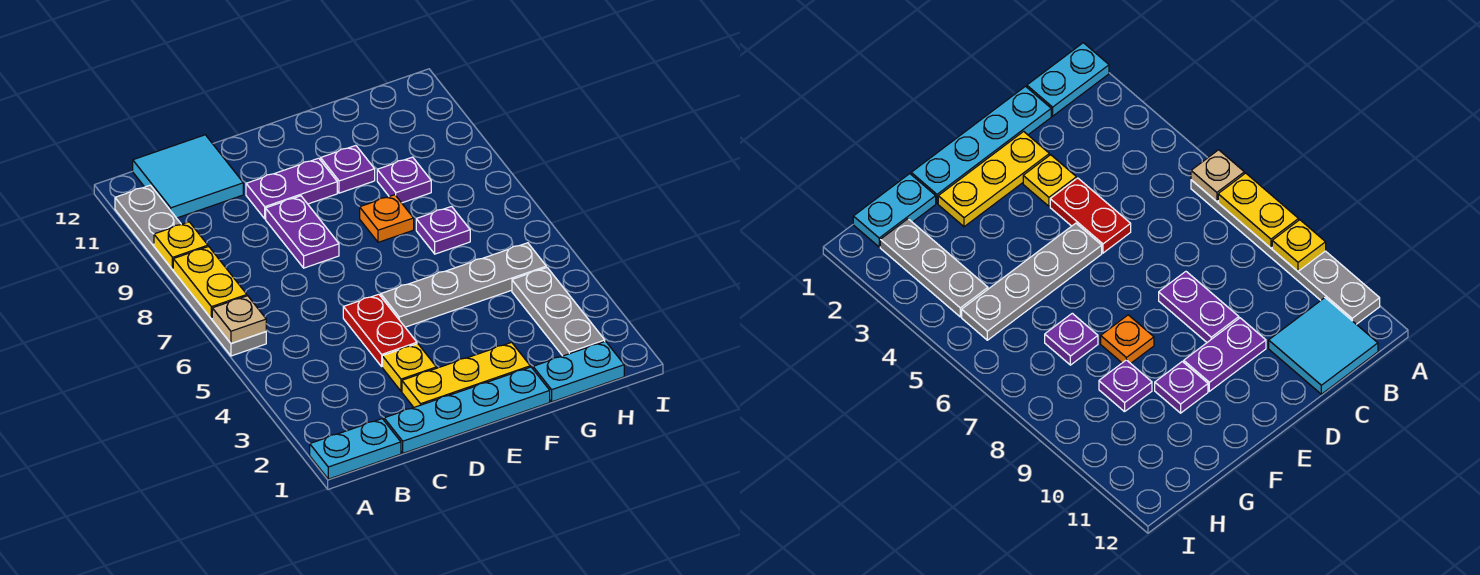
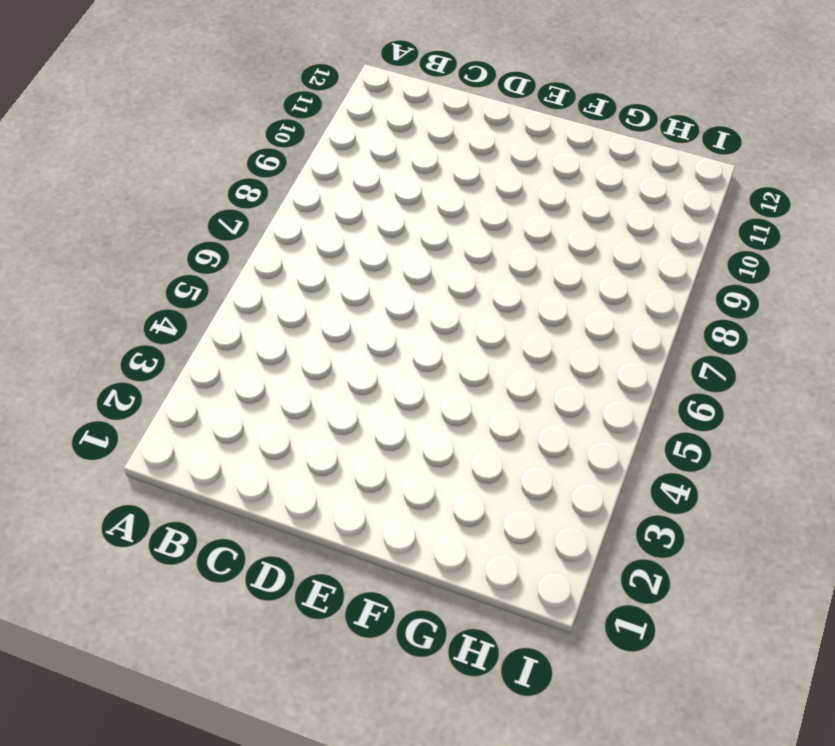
none -> cyan 1x2 plate [310,419,401,479]
none -> grey 1x6 plate [115,185,266,356]
none -> cyan 2x2 tile [133,135,243,218]

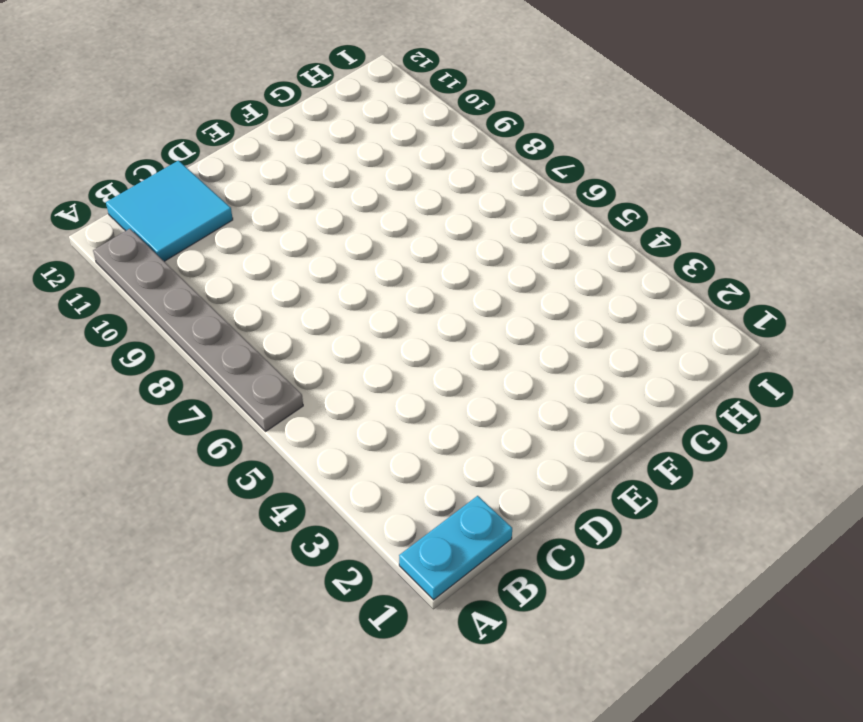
none -> cyan 1x4 plate [384,367,550,453]
none -> yellow 1x3 plate [402,342,530,407]
none -> yellow 1x1 plate [382,344,436,391]

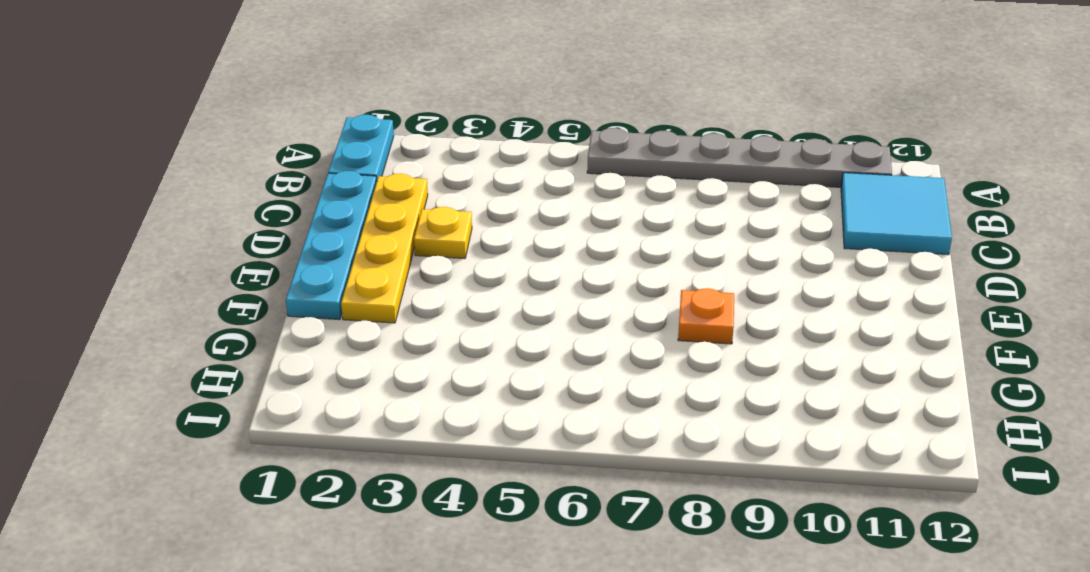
yellow 1x4 plate [341,174,428,323] -> yellow 1x3 plate [402,342,530,407]
none -> red 1x2 plate [343,294,417,366]
none -> purple 1x2 plate [266,196,339,268]
none -> purple 1x2 plate [246,158,337,219]

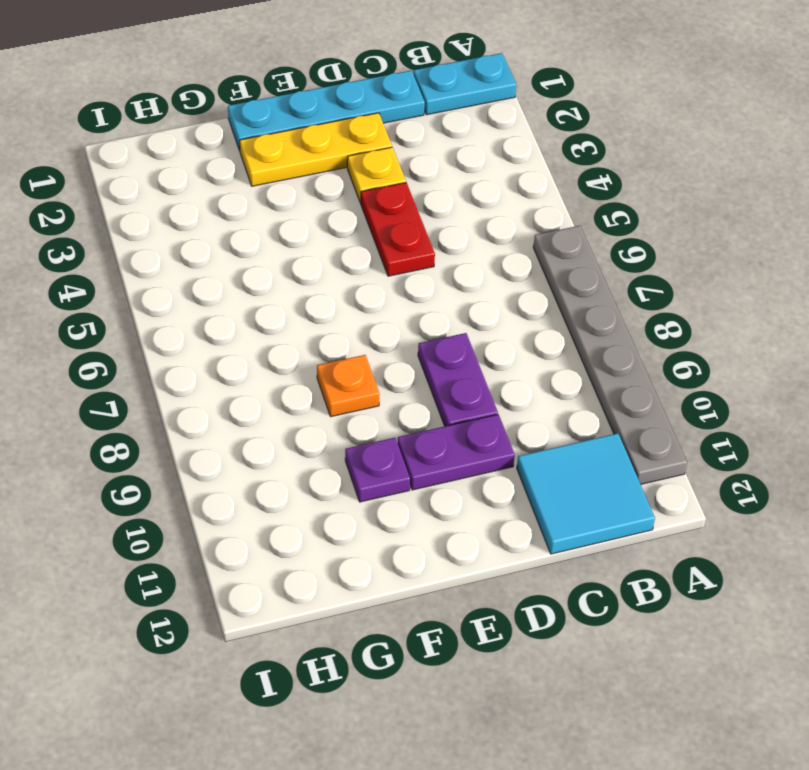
none -> grey 1x4 plate [381,243,546,327]
none -> cyan 1x2 plate [533,341,624,402]
none -> purple 1x1 plate [416,207,470,254]

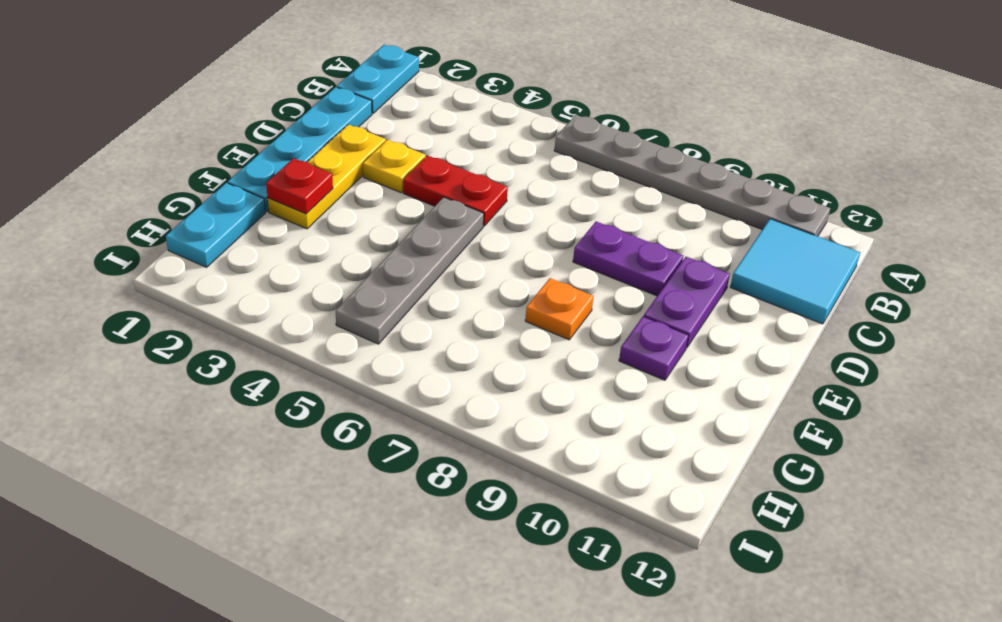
red 1x1 plate [266,158,333,214] -> none
none -> purple 1x1 plate [416,207,470,254]
none -> purple 1x1 plate [377,157,431,203]
none -> grey 1x3 plate [512,268,605,356]

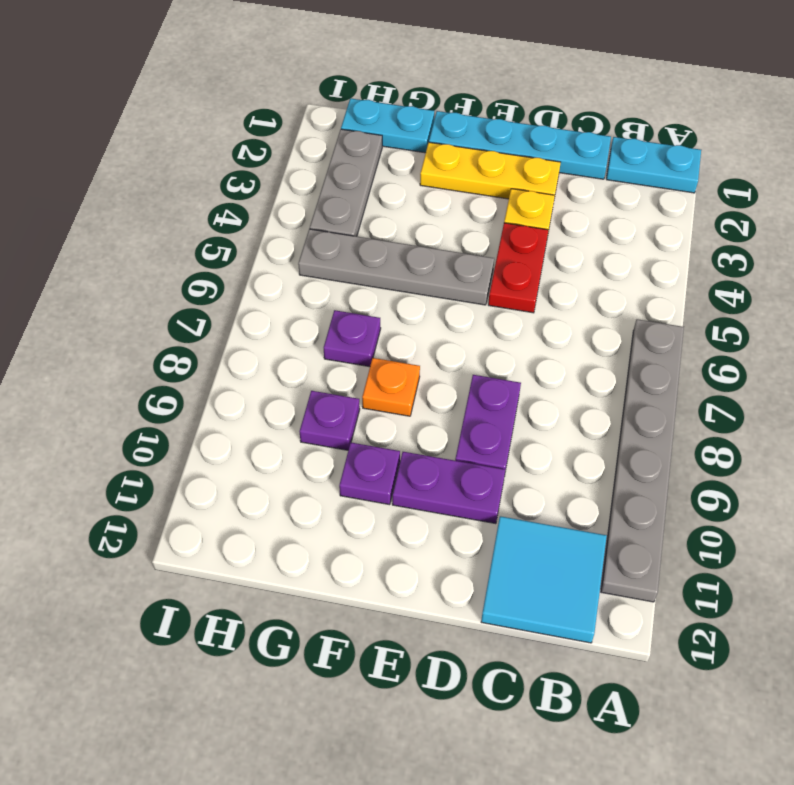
none -> tan 1x1 plate [212,296,266,343]
none -> yellow 1x2 plate [173,247,247,319]
none -> yellow 1x1 plate [154,222,208,270]

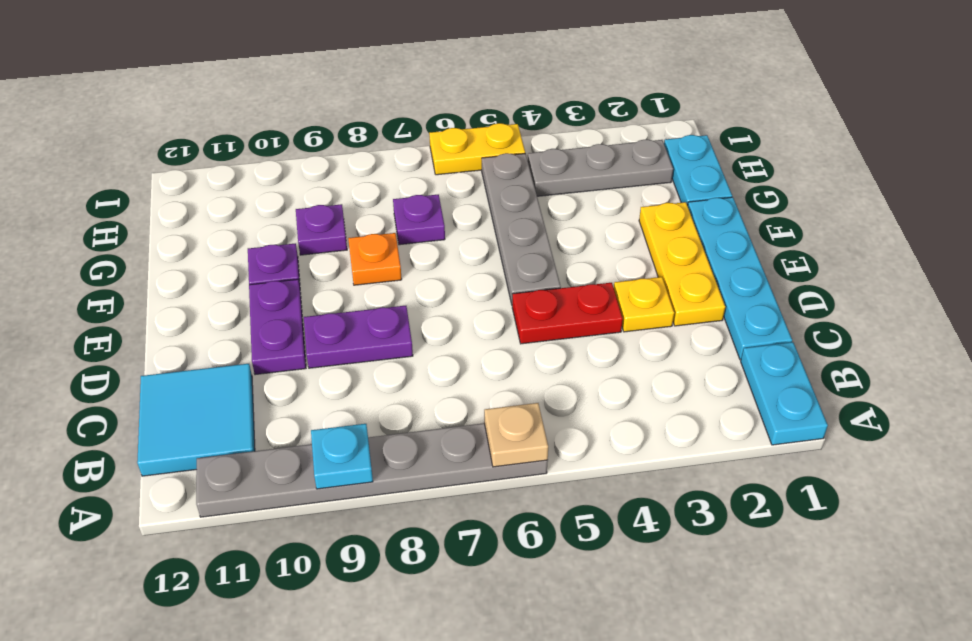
cyan 1x1 plate [311,424,373,489] -> yellow 1x1 plate [154,222,208,270]
yellow 1x2 plate [429,123,525,175] -> yellow 1x2 plate moved to [173,247,247,319]

